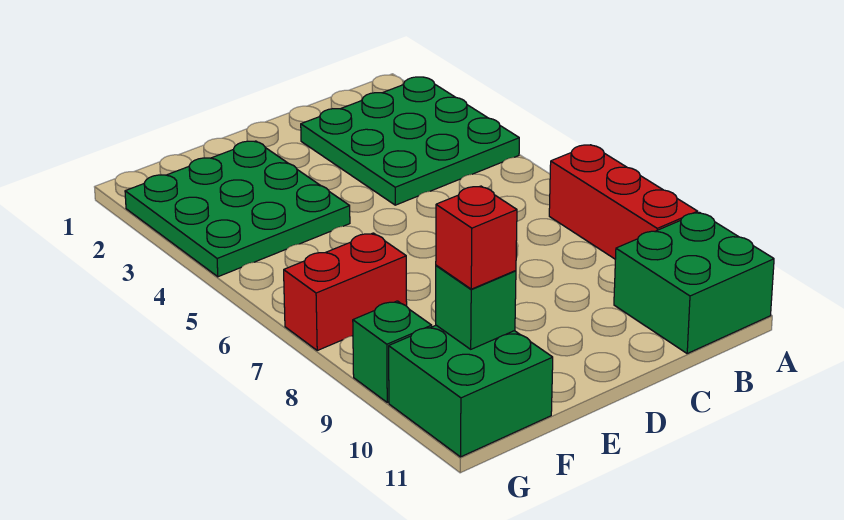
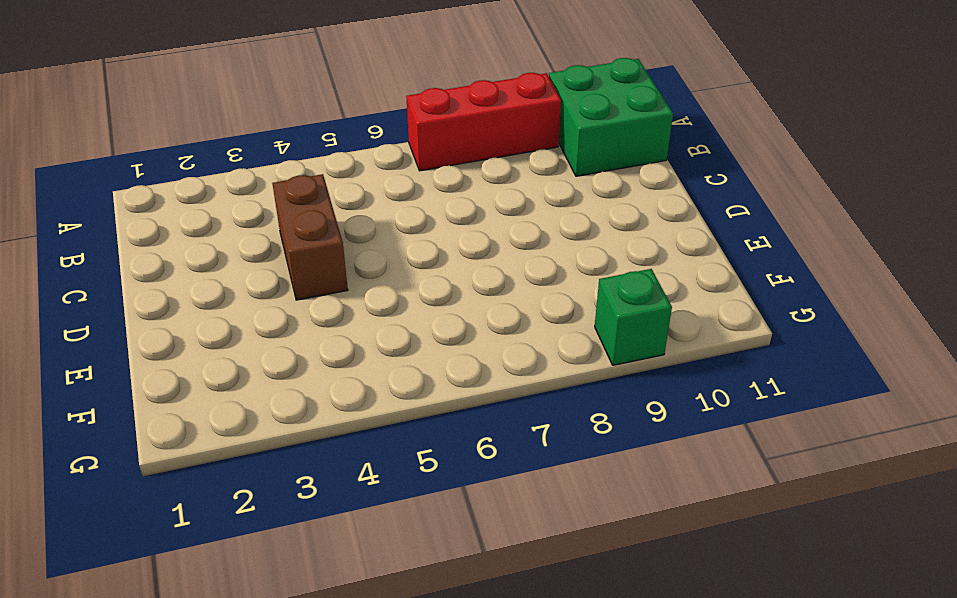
brown 1x2 brick [272,174,348,300] -> green 3x3 plate [301,77,519,205]
none -> green 3x3 plate [125,141,350,277]
none -> red 1x2 brick [284,233,407,350]

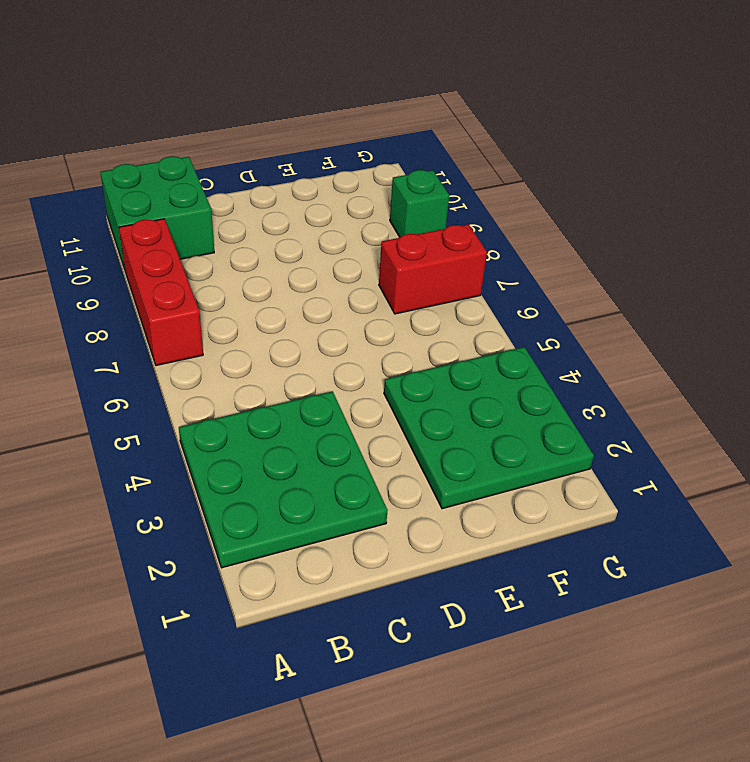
none -> green 2x2 brick [389,325,553,457]
none -> green 1x1 brick [436,265,516,349]

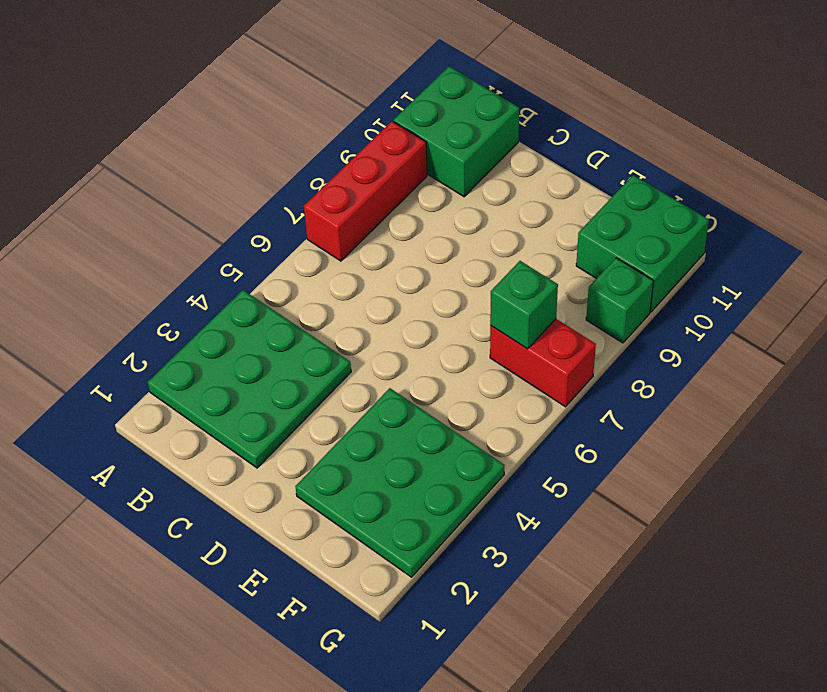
green 1x1 brick [490,261,558,349] -> green 1x1 brick moved to [436,265,516,349]
none -> red 1x1 brick [436,186,517,289]

